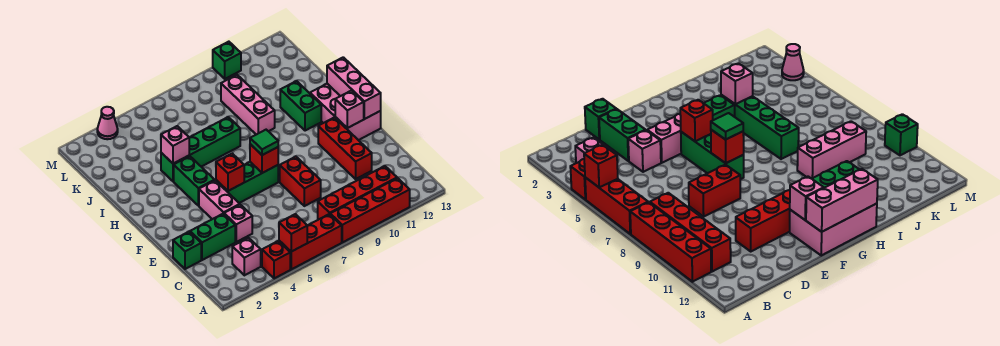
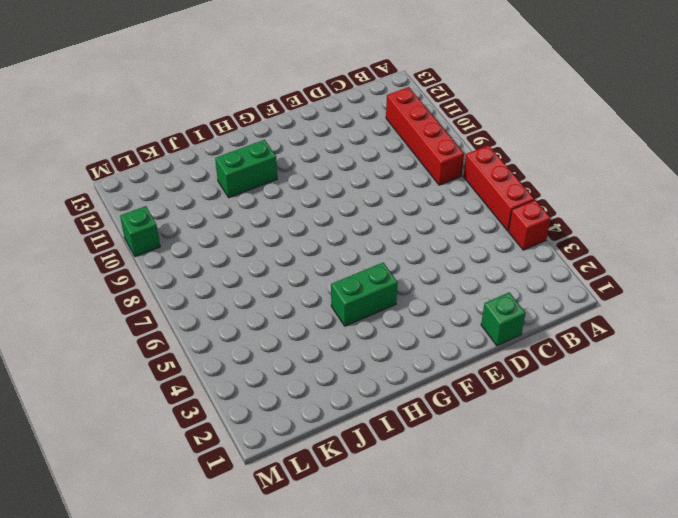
none -> red 1x4 brick [330,178,410,242]
none -> pink 1x1 brick [232,238,261,275]
none -> green 1x2 brick [190,214,235,260]

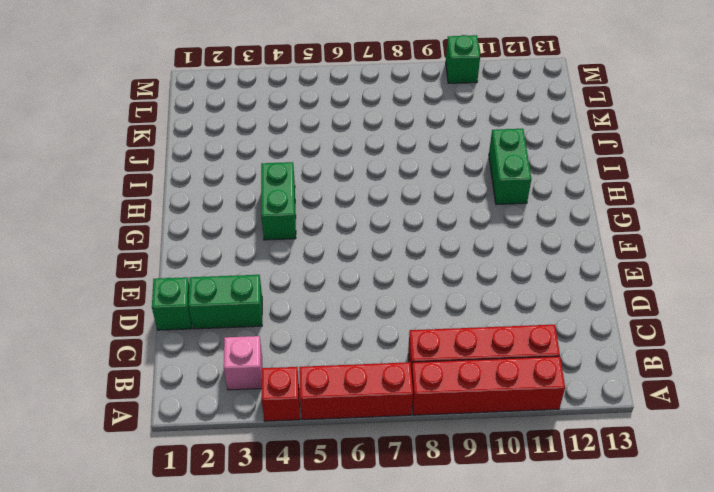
none -> pink 1x1 brick [224,205,252,242]
none -> red 1x2 brick [280,157,321,206]
none -> red 1x3 brick [318,117,372,179]

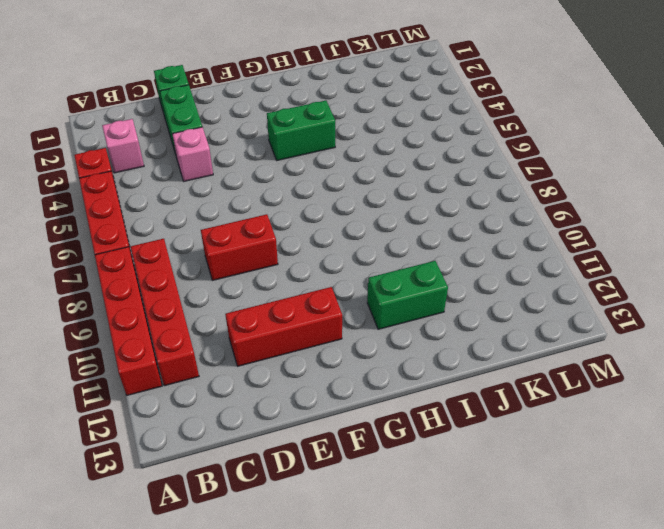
none -> pink 1x2 brick [199,181,240,219]
none -> green 1x3 brick [216,162,278,203]
none -> pink 2x3 brick [310,84,381,140]

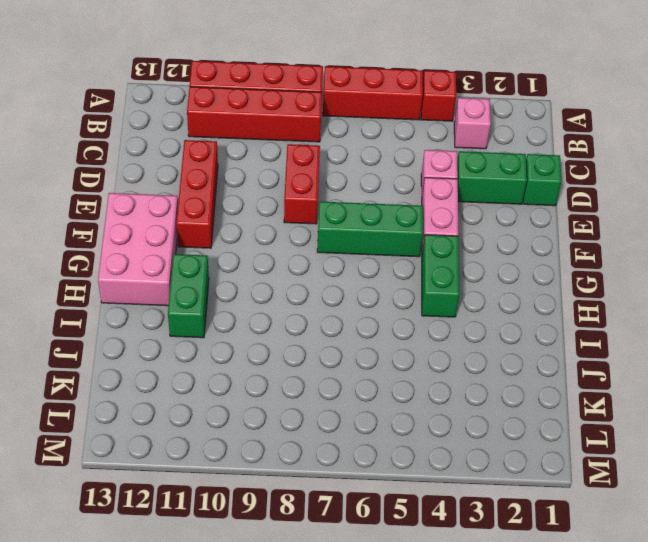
none -> green 1x4 brick [161,117,240,181]
none -> pink 1x3 brick [221,75,275,135]
none -> pink 1x1 cone [97,107,118,139]

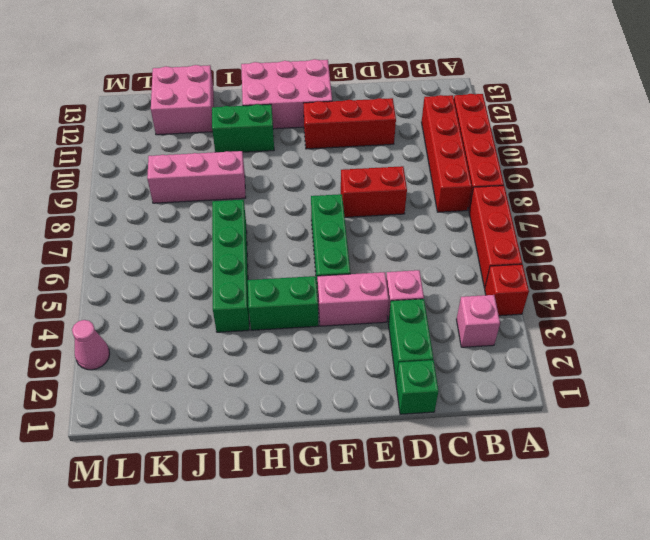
pink 2x2 brick [151,65,214,135] -> none
none -> green 1x1 brick [213,42,241,79]
none -> red 1x1 brick [279,214,307,252]
none -> red 1x1 brick [216,154,244,191]

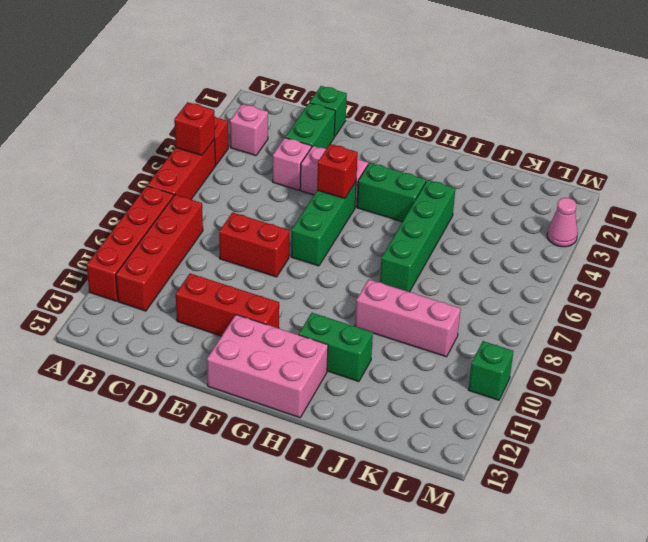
none -> red 1x1 brick [250,144,278,173]
none -> pink 1x1 brick [335,91,364,128]
none -> pink 1x3 brick [327,57,381,119]

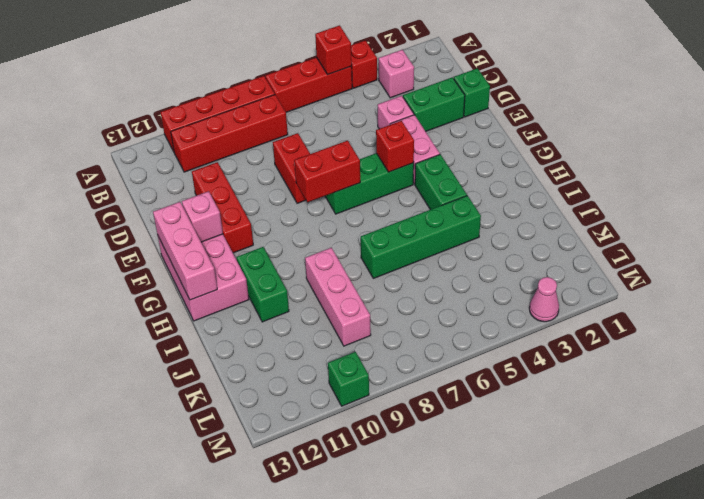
red 1x2 brick [294,140,360,202] -> red 1x1 brick [250,144,278,173]
none -> pink 1x1 brick [161,126,189,164]
none -> green 1x1 tile [250,130,278,155]

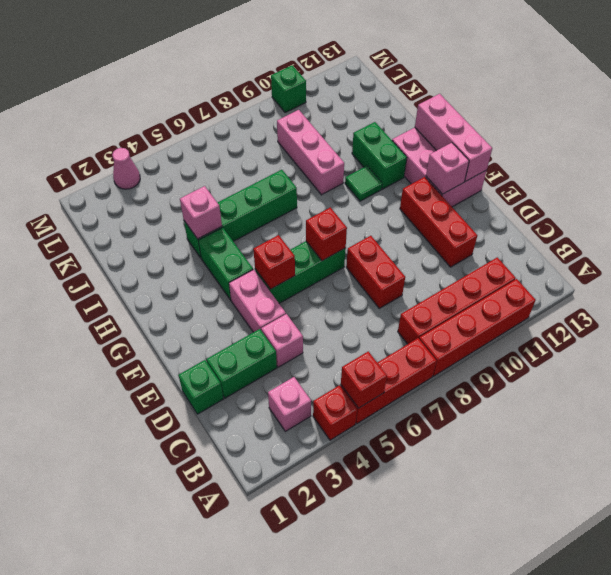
green 1x1 tile [345,166,382,201] -> green 1x1 tile moved to [250,130,278,155]

